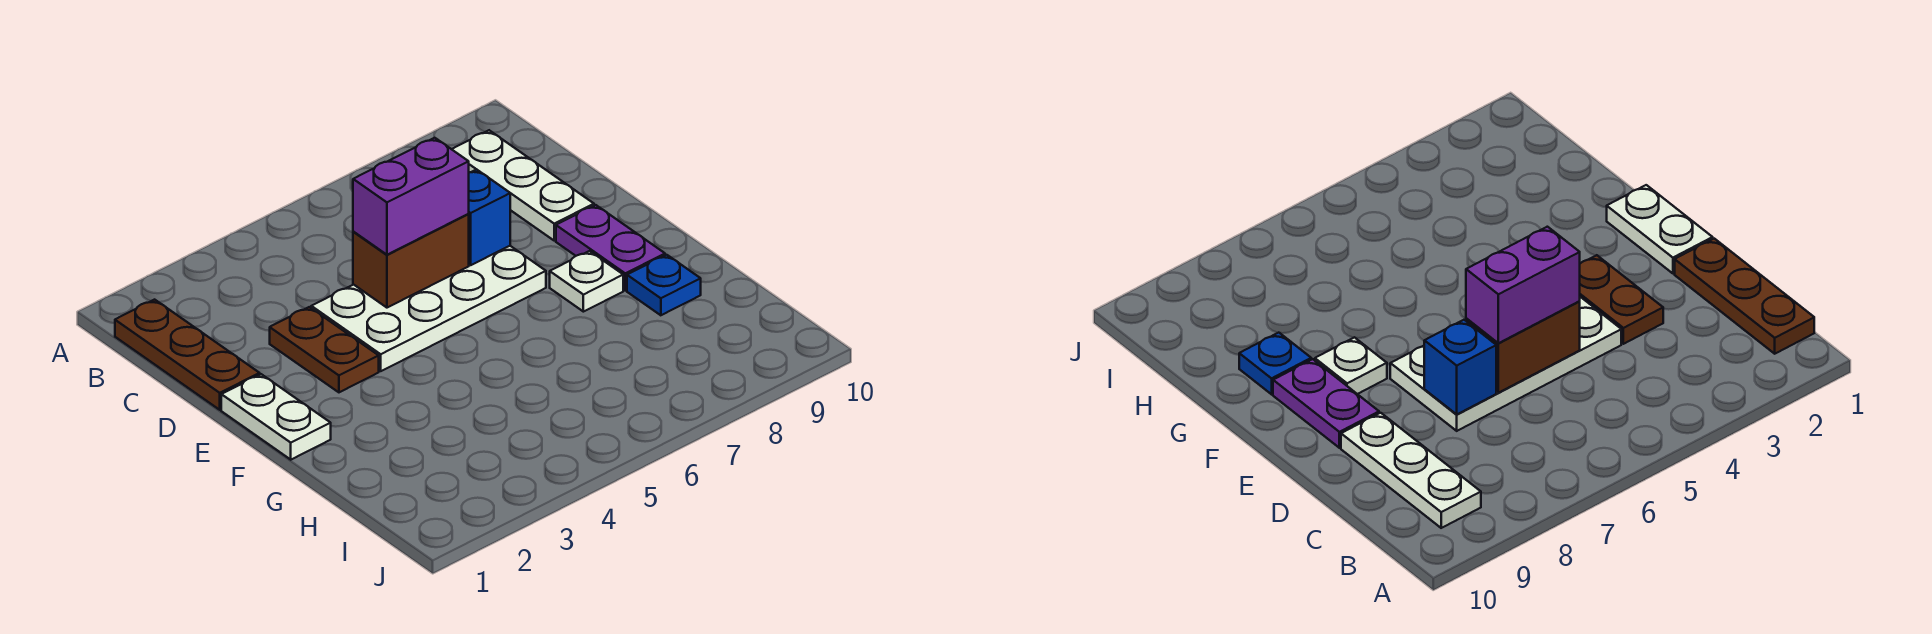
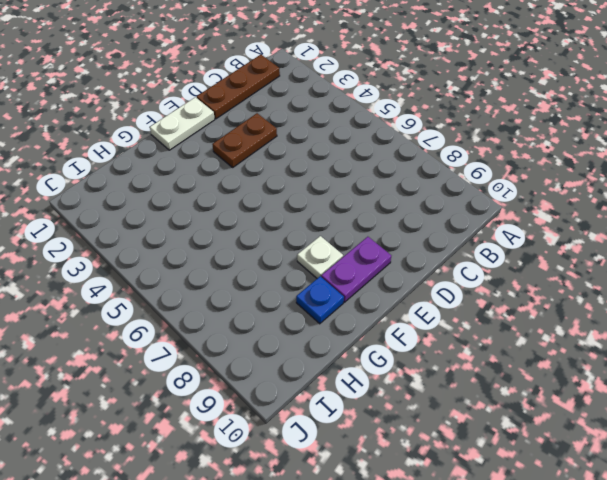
none -> white 1x3 plate [452,130,594,241]
none -> white 2x4 plate [311,246,546,371]

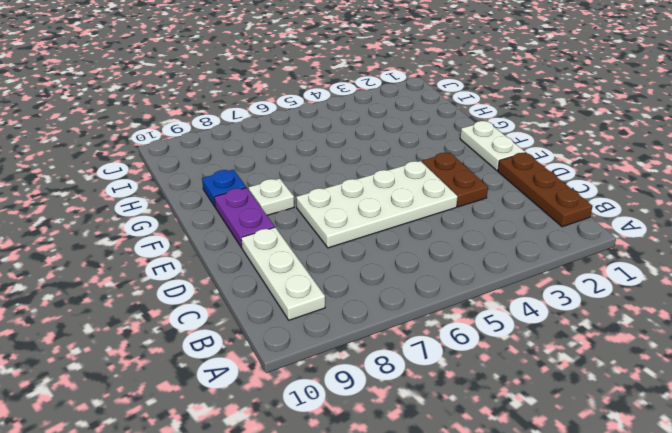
none -> brown 1x2 brick [353,214,469,308]
none -> blue 1x1 brick [469,169,510,265]

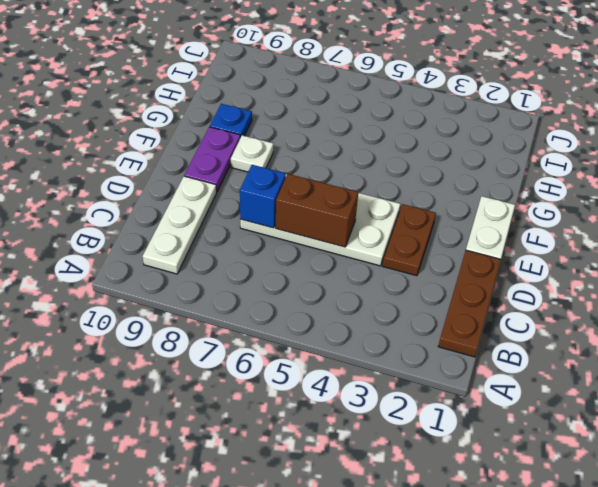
none -> purple 1x2 brick [353,138,469,255]

